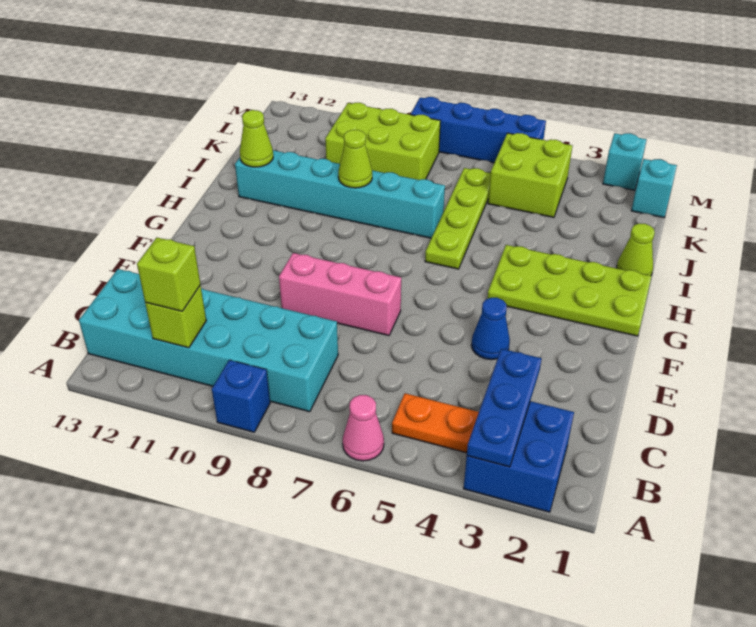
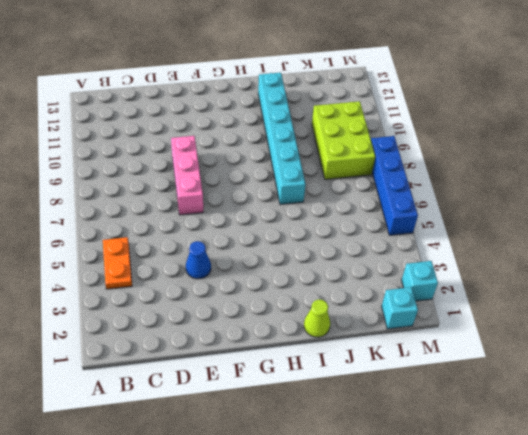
none -> blue 2x2 brick [464,401,574,512]
none -> pink 1x1 cone [343,395,384,461]
none -> blue 1x1 brick [212,360,270,432]

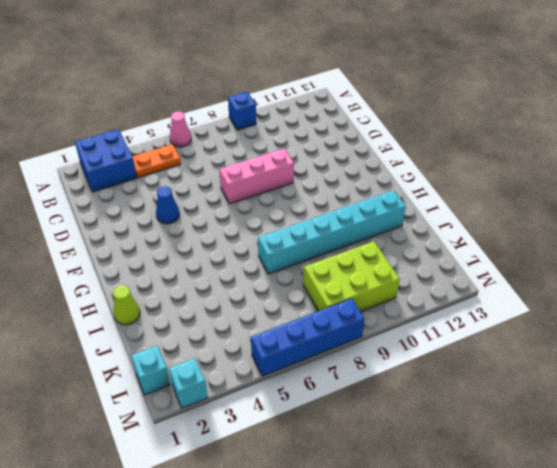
none -> cyan 2x6 brick [79,269,338,412]
none -> lime 2x4 plate [487,245,651,336]
none -> lime 1x4 plate [425,168,491,269]

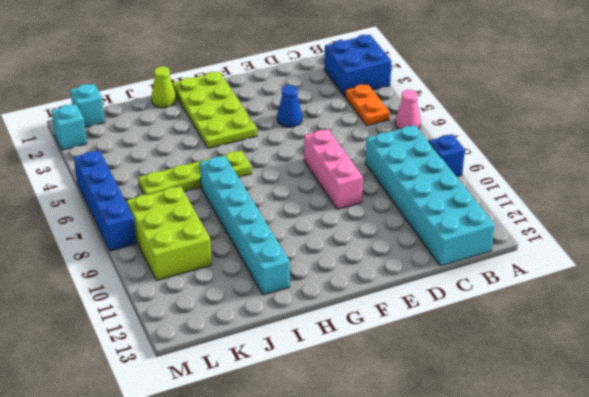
none -> lime 2x2 brick [488,133,572,217]
none -> blue 1x3 plate [467,349,542,467]
none -> lime 1x1 brick [145,285,206,348]

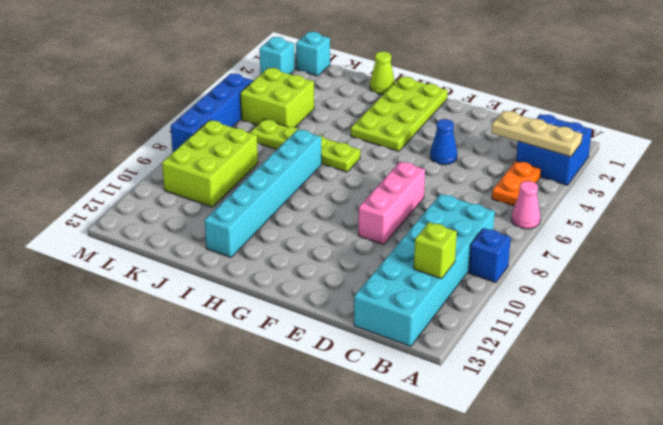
tan 1x3 plate [491,111,582,157] -> blue 1x3 plate [467,349,542,467]
none -> lime 1x1 cone [338,130,372,188]
none -> lime 1x1 cone [240,110,273,167]
none -> lime 1x1 brick [137,238,201,311]

